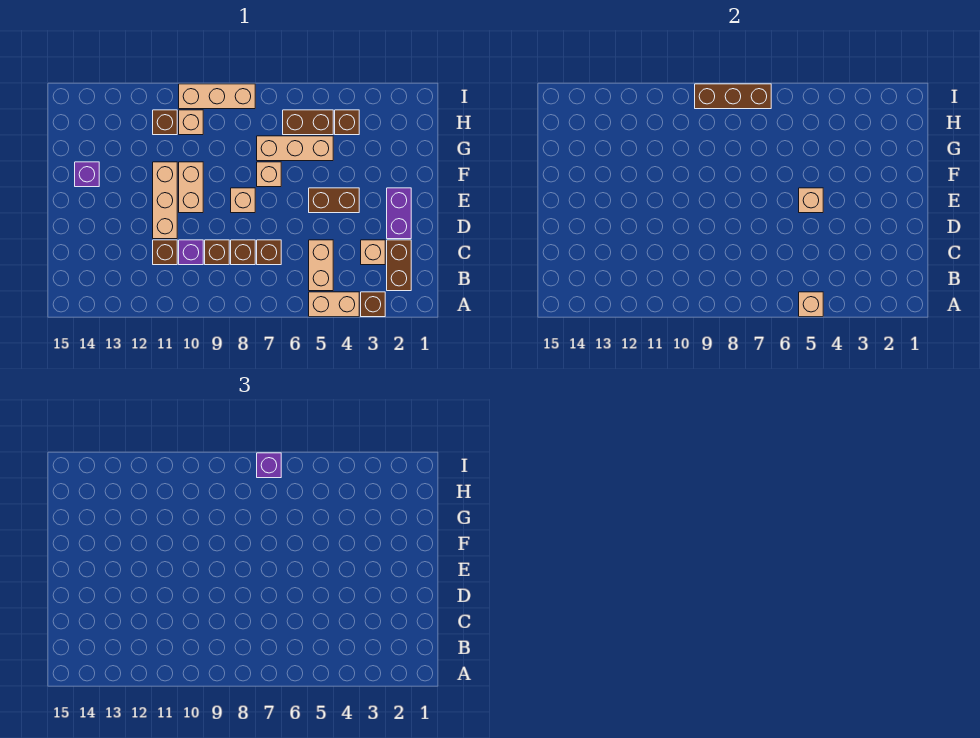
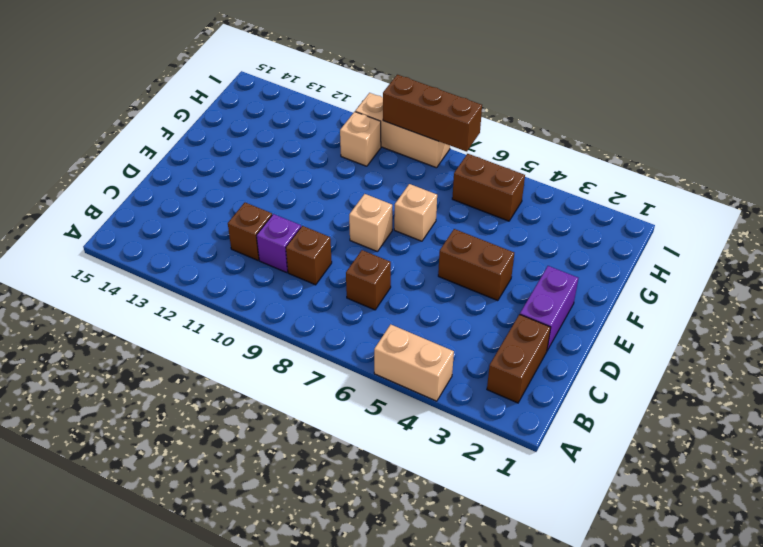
none -> brown 1x1 brick [361,292,385,317]
none -> tan 1x2 brick [309,240,333,291]
none -> tan 1x1 brick [361,240,385,265]

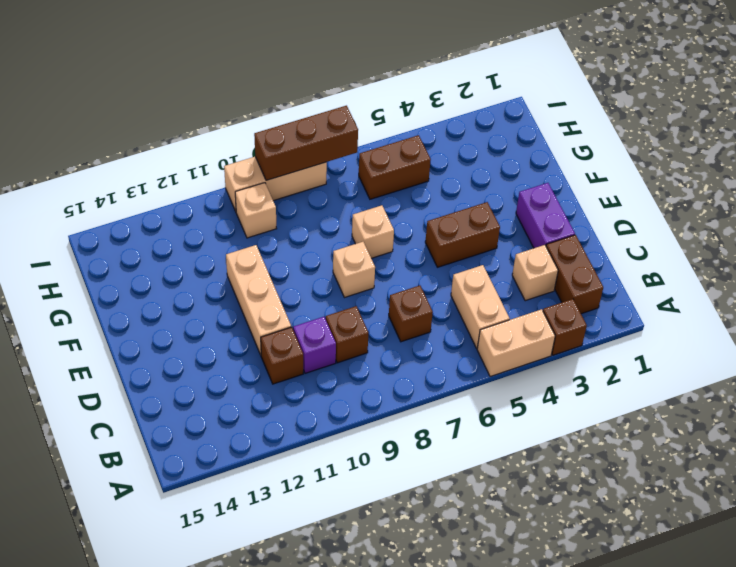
none -> brown 1x1 brick [231,240,255,265]
none -> tan 1x2 brick [179,162,203,213]
none -> purple 1x1 brick [75,162,99,187]

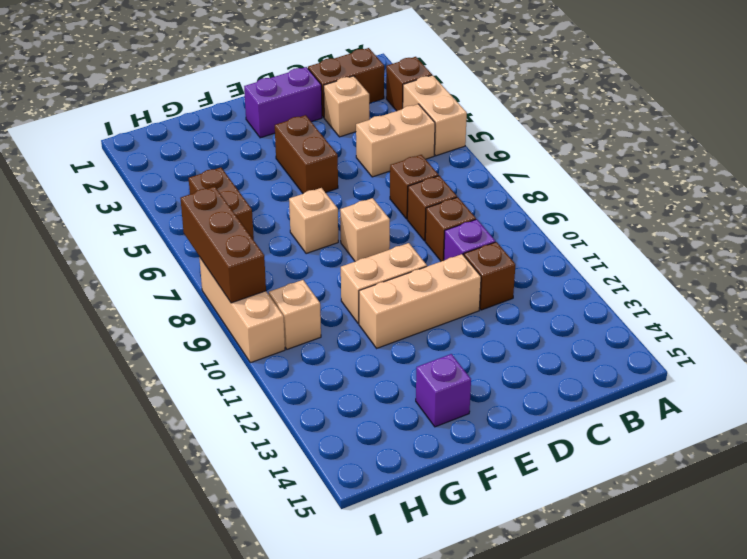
none -> tan 1x3 brick [257,136,333,161]
none -> brown 1x1 brick [335,110,359,135]
none -> brown 1x1 brick [153,110,177,135]

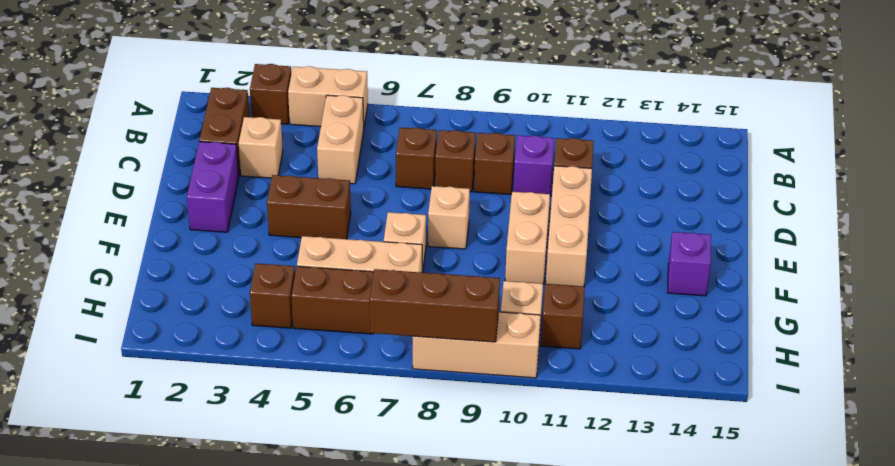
none -> tan 1x1 brick [799,292,823,317]
none -> tan 1x1 brick [799,188,823,213]
none -> purple 1x1 brick [257,453,281,478]

